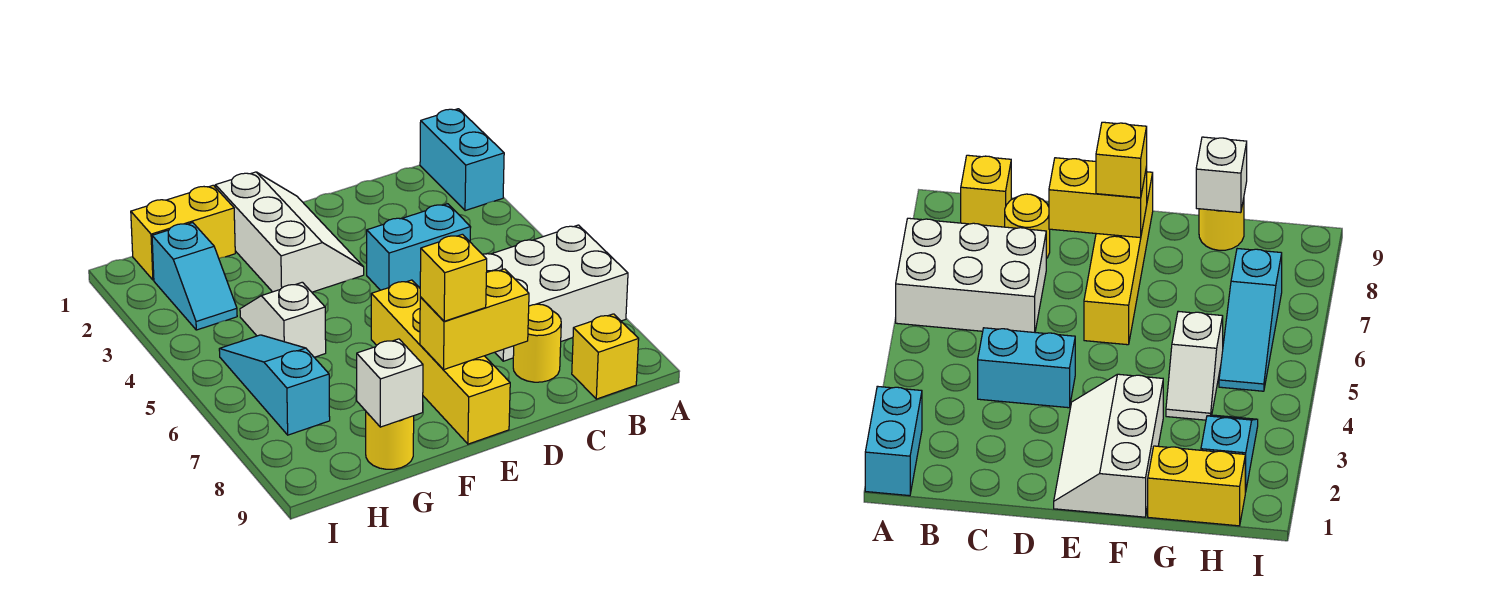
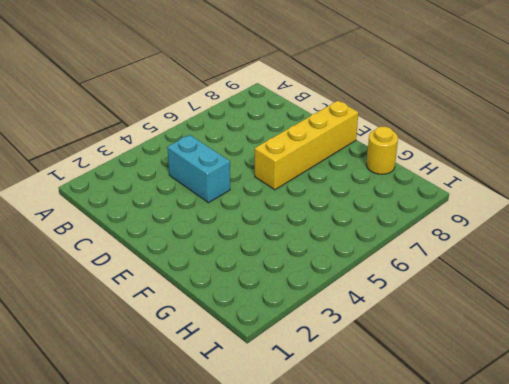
none -> cyan 1x2 brick [420,109,504,211]
none -> white 2x3 brick [482,225,628,361]
none -> yellow 1x1 brick [572,314,639,399]

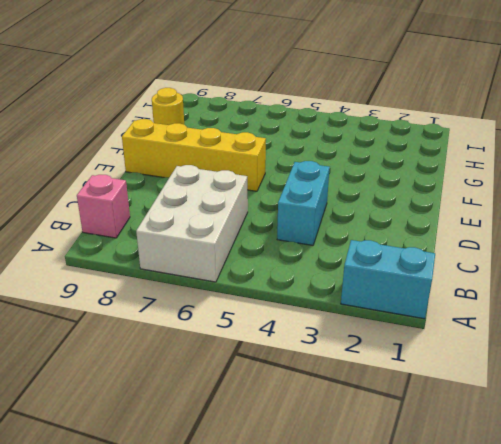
pink 1x1 brick [77,175,130,238] -> yellow 1x1 brick [572,314,639,399]
none -> yellow 1x1 round brick [513,304,561,382]
none -> white 2x3 slope [215,172,364,292]
none -> yellow 1x2 brick [131,185,235,280]

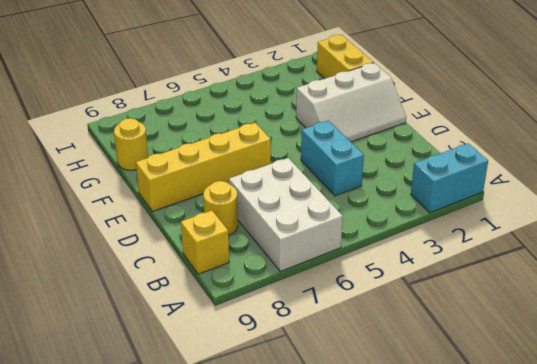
none -> white 1x2 slope [240,282,326,357]
none -> cyan 1x2 slope [152,223,237,330]
none -> cyan 1x3 slope [219,335,330,435]

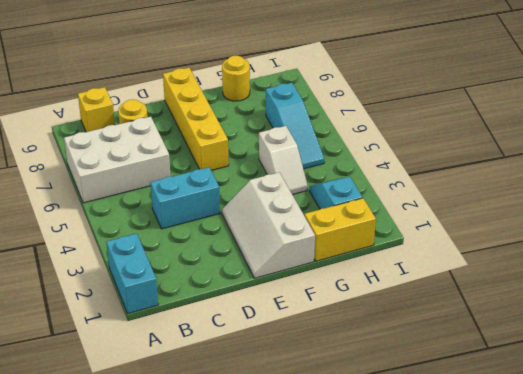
none -> yellow 1x2 brick [420,269,529,369]
none -> white 1x1 brick [357,339,423,427]
none -> yellow 1x1 brick [420,234,487,321]

